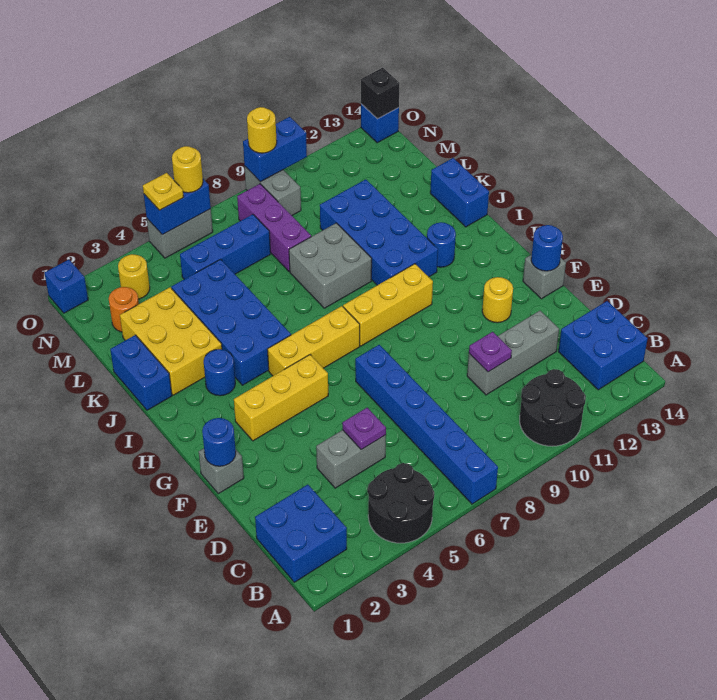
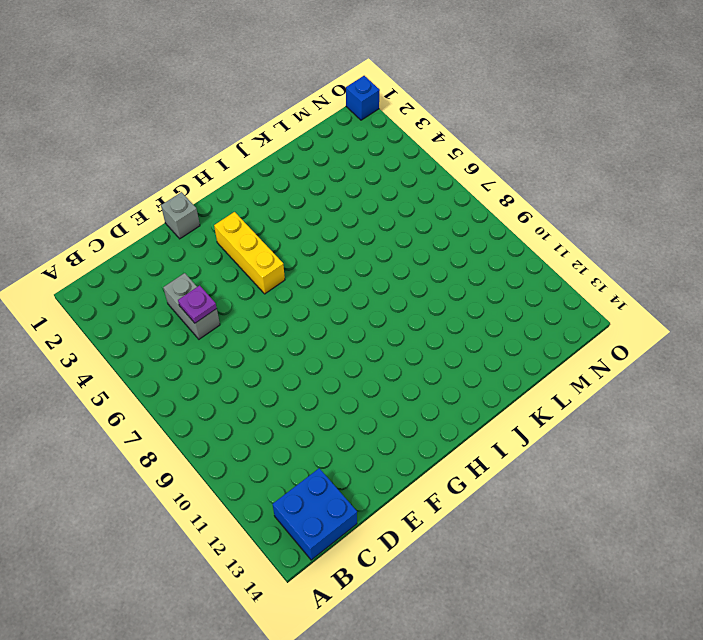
none -> black 2x2 round brick [368,463,434,543]
none -> blue 1x6 brick [355,345,498,504]
none -> black 2x2 round brick [520,369,586,446]
none -> blue 2x2 brick [255,485,347,582]

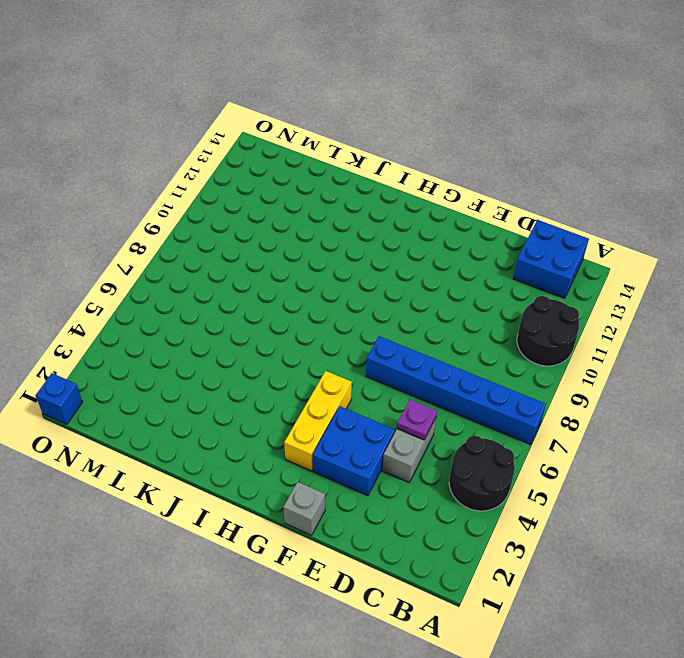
blue 2x2 brick [313,406,395,496] -> blue 2x2 brick moved to [255,485,347,582]
none -> grey 1x3 brick [467,311,559,395]
none -> yellow 1x1 round brick [482,277,513,323]
none -> grey 1x1 brick [523,255,566,299]
none -> yellow 1x3 brick [267,306,360,376]

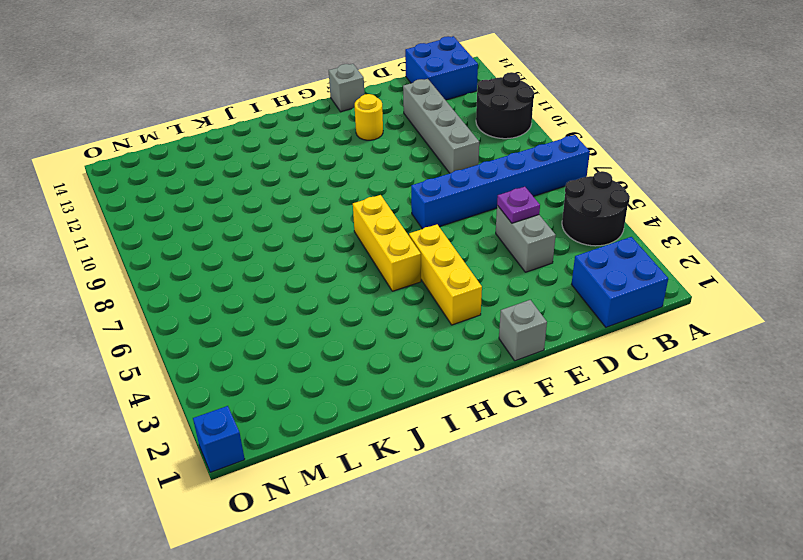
grey 1x4 brick [403,79,479,173] -> grey 1x3 brick [467,311,559,395]
none -> yellow 1x3 brick [343,264,433,346]
none -> blue 1x1 round brick [204,349,235,396]
none -> blue 2x4 brick [172,259,291,385]
none -> blue 2x4 brick [320,179,438,285]

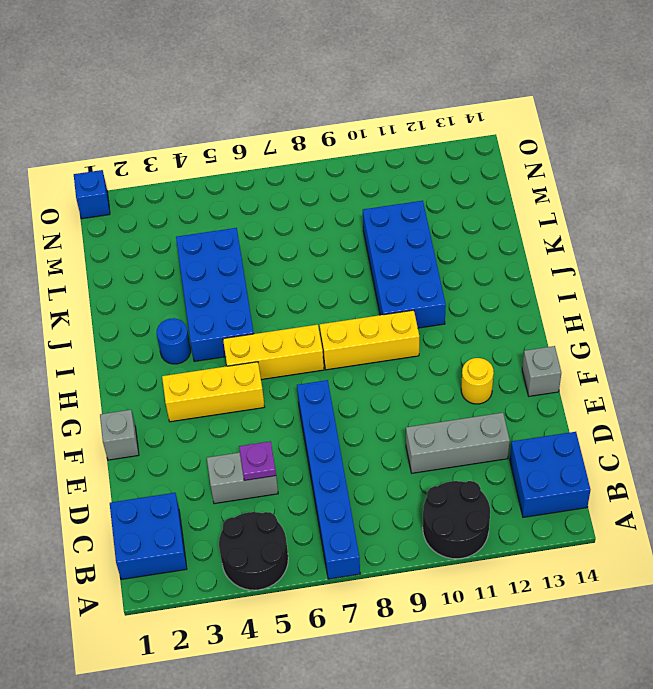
none -> blue 1x1 round brick [427,222,456,267]
none -> blue 1x2 brick [110,335,172,410]
none -> yellow 2x3 brick [120,287,222,395]
none -> grey 2x2 brick [289,223,372,308]

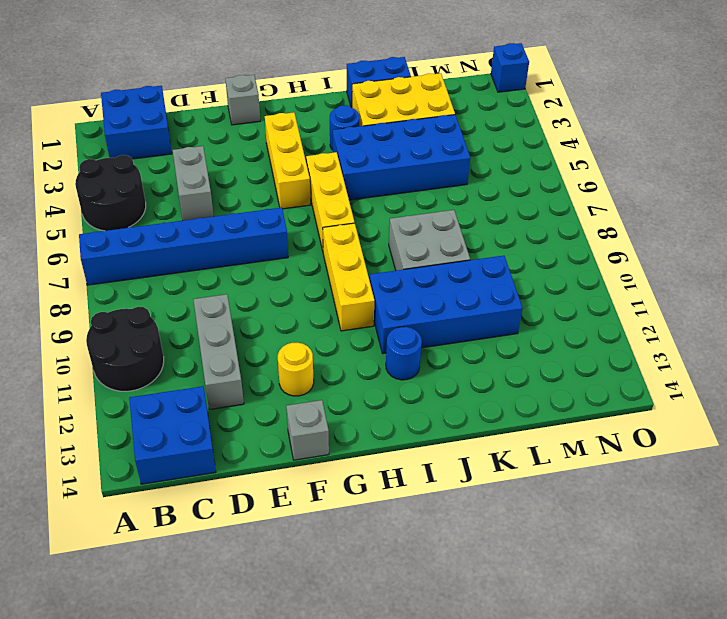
none -> blue 1x2 brick [430,158,489,227]
none -> purple 1x3 brick [237,184,311,272]
none -> orange 1x1 round brick [109,287,139,332]
none -> blue 1x3 brick [180,214,271,279]

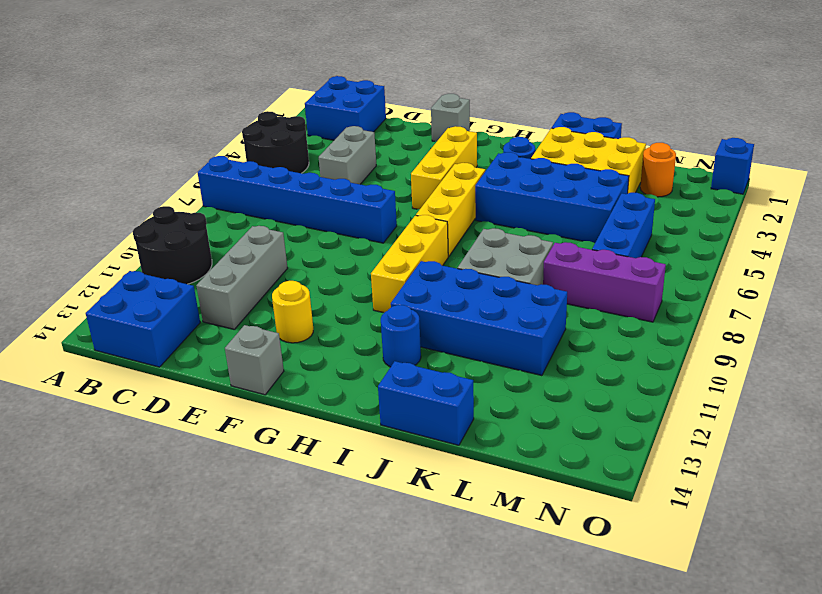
none -> yellow 1x1 round brick [118,254,150,299]
none -> grey 1x2 brick [244,166,301,215]
none -> grey 1x2 brick [147,209,213,258]
none -> blue 1x1 brick [361,104,399,143]

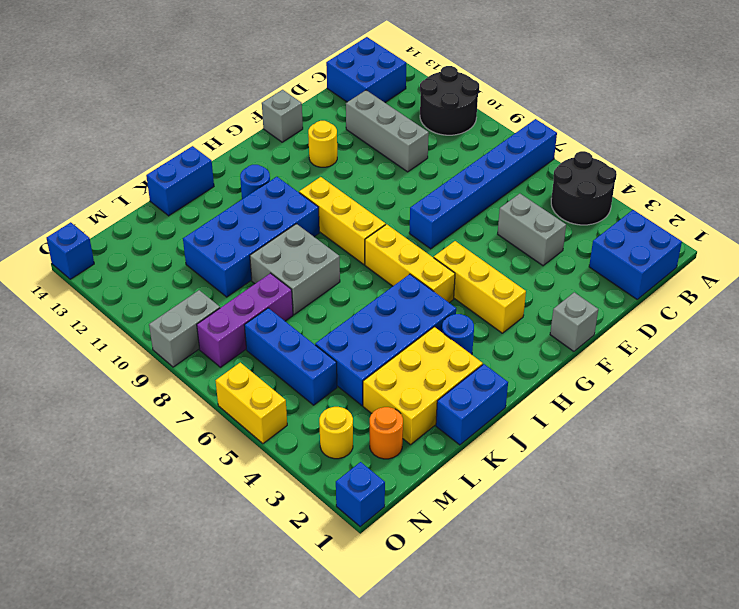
yellow 1x2 brick [216,363,287,444] -> grey 1x2 brick [147,209,213,258]
none -> purple 1x1 plate [342,408,386,450]
none -> purple 1x1 plate [469,332,512,372]
none -> blue 1x1 round brick [202,418,236,466]
none -> blue 1x1 round brick [531,225,563,271]

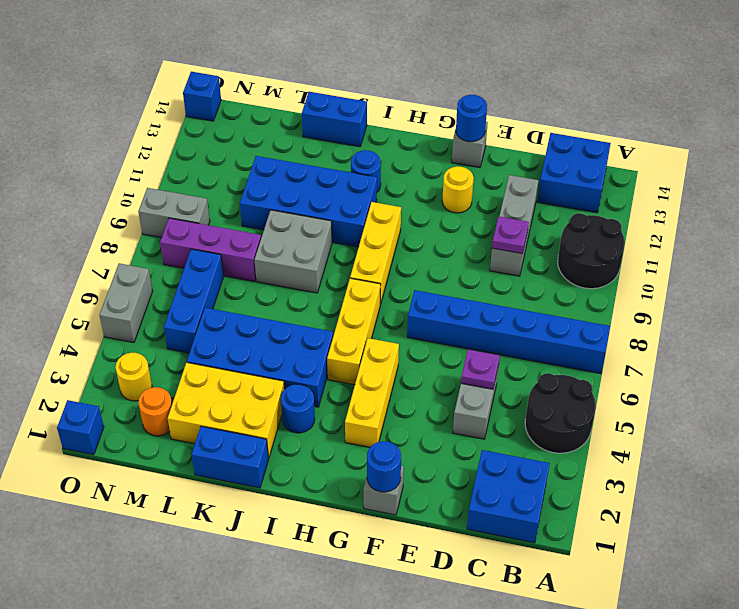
none -> blue 1x2 brick [144,178,211,235]
none -> blue 1x2 brick [243,117,307,182]
none -> black 1x1 brick [361,68,399,119]
none -> yellow 1x1 plate [143,173,184,210]

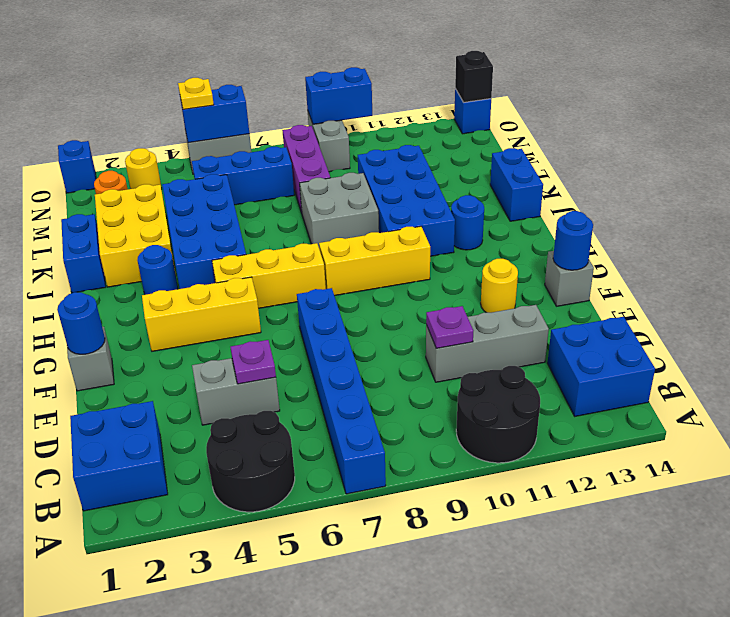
none -> yellow 1x1 round brick [172,146,203,193]
none -> yellow 1x1 round brick [247,107,277,153]

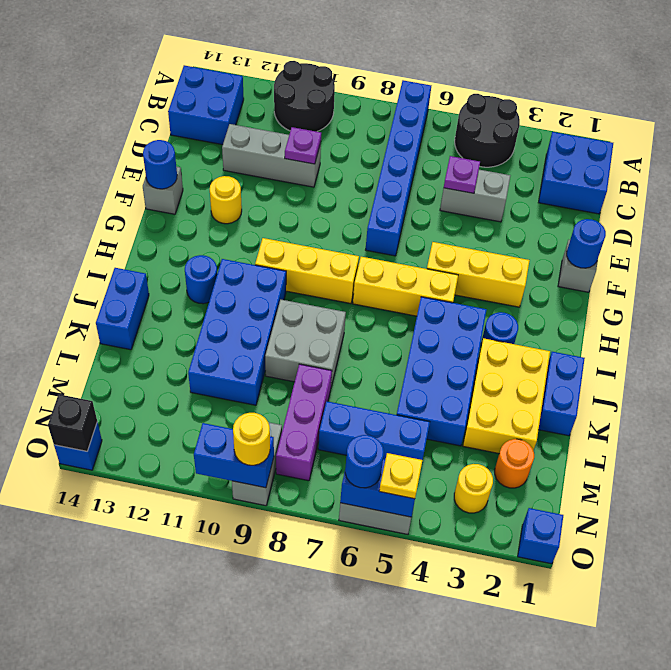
blue 1x1 round brick [345,435,384,488] -> yellow 1x1 round brick [172,146,203,193]

